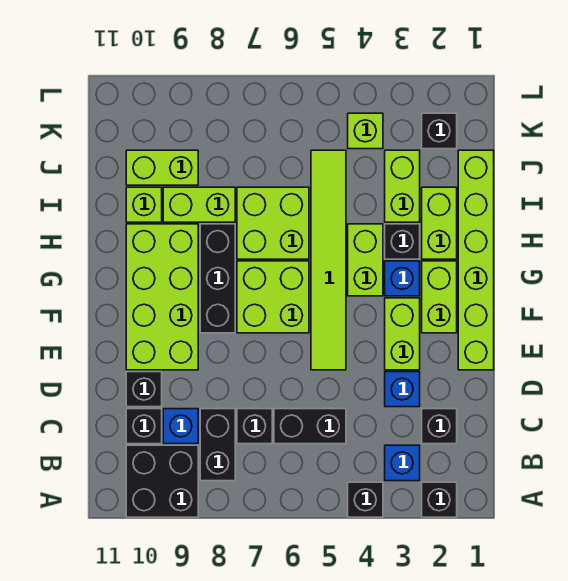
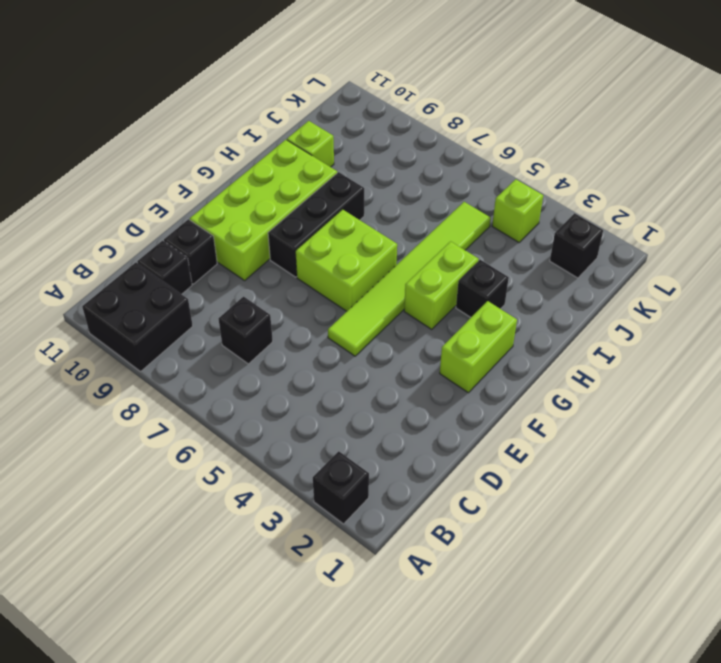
none -> black 1x1 brick [348,482,383,517]
none -> blue 1x1 brick [385,445,420,481]
none -> black 1x2 brick [200,409,235,481]
none -> black 1x1 brick [422,409,457,444]

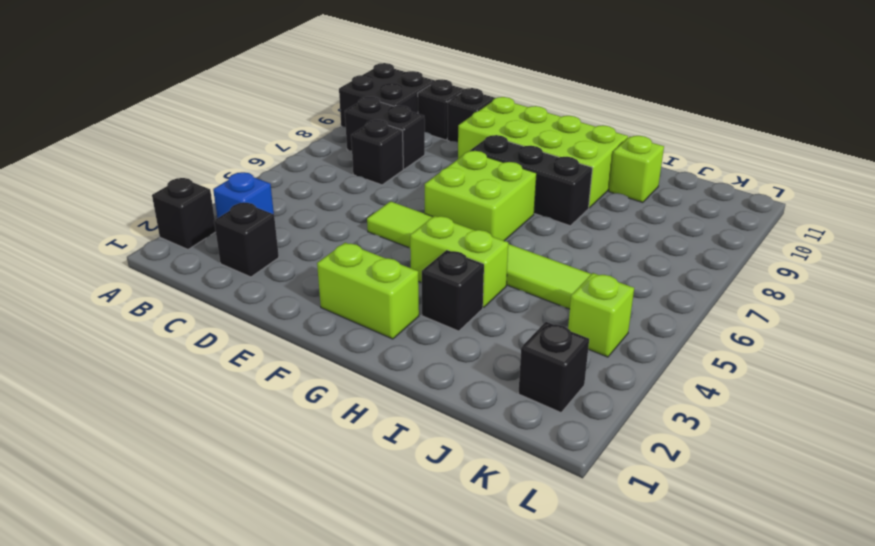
none -> black 1x1 brick [348,482,383,517]
none -> black 1x2 brick [274,409,346,444]
none -> blue 1x1 brick [163,409,198,444]
none -> blue 1x1 brick [385,372,420,407]

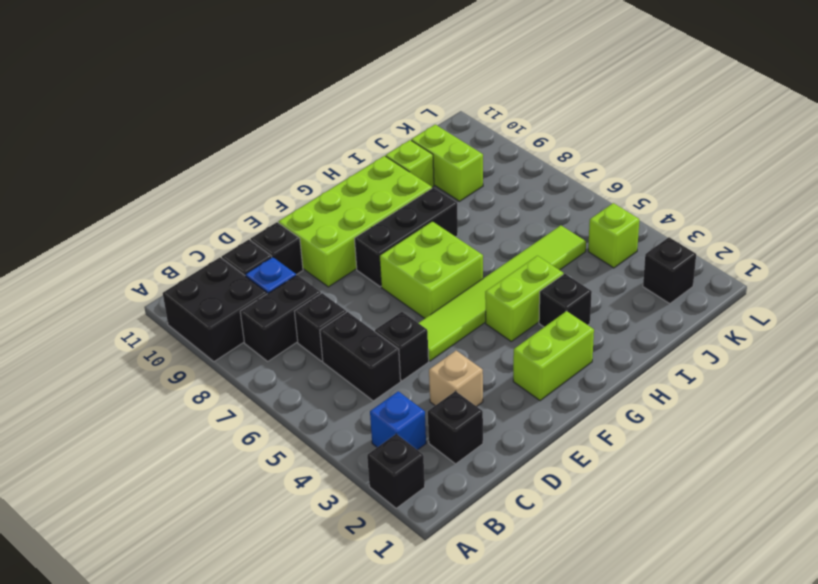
tan 1x1 brick [429,351,483,406] -> blue 1x1 brick [385,372,420,407]
black 1x1 brick [375,312,429,381] -> black 1x1 brick moved to [348,482,383,517]
none -> lime 1x6 brick [458,150,494,370]
none -> lime 1x2 brick [385,298,420,370]
none -> blue 1x1 brick [385,261,420,296]
none -> lime 1x2 brick [422,187,457,259]

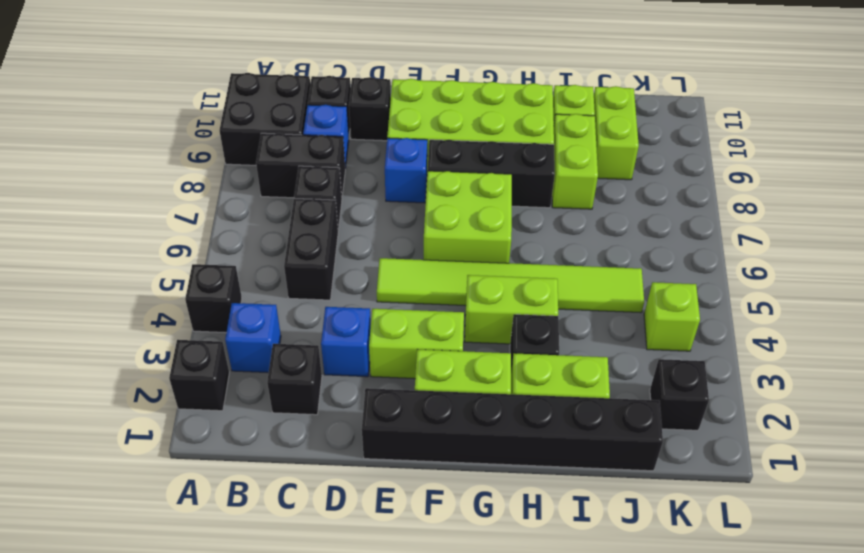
black 1x6 brick [362,388,663,471] -> lime 1x6 brick [458,150,494,370]
blue 1x1 brick [385,138,427,203] -> blue 1x1 brick moved to [385,261,420,296]
none -> lime 2x2 brick [237,187,309,259]
none -> lime 1x2 brick [385,150,420,222]

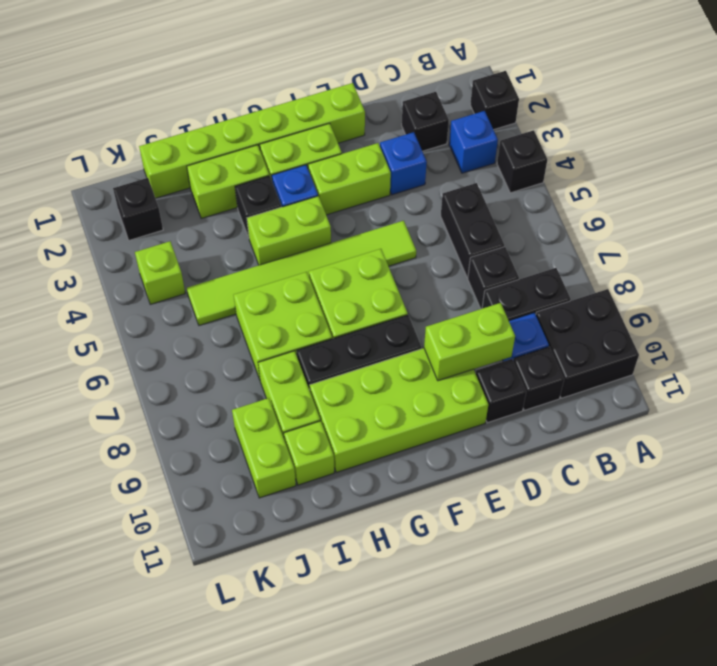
lime 1x2 brick [424,303,515,381] -> lime 1x2 brick moved to [385,150,420,222]

